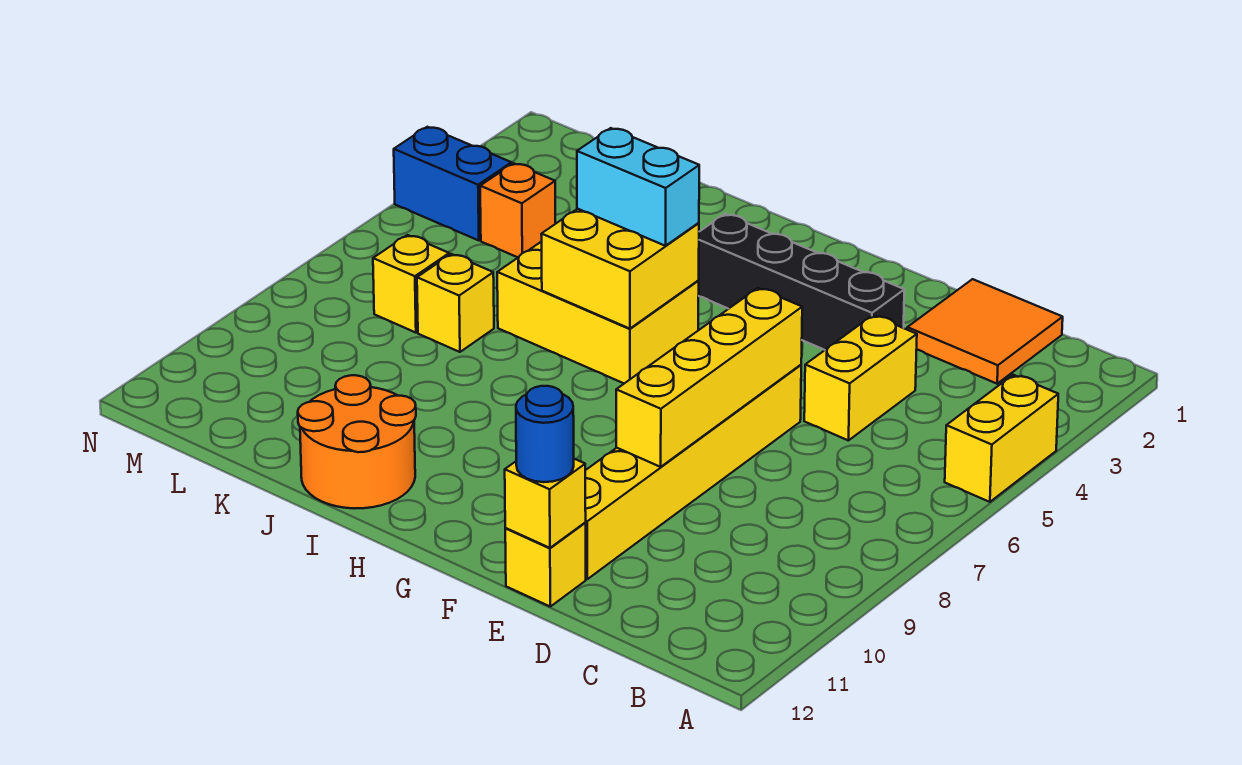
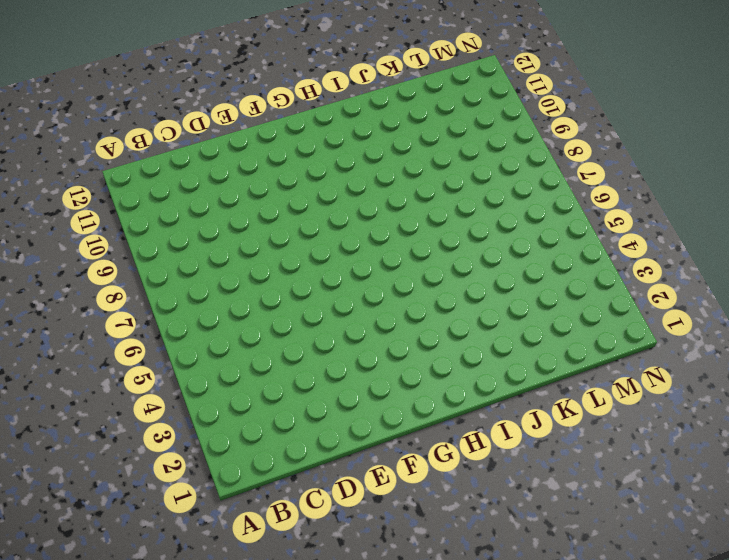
none -> yellow 1x2 brick [945,375,1058,502]
none -> orange 2x2 tile [907,279,1063,384]
none -> yellow 1x2 brick [804,315,917,441]

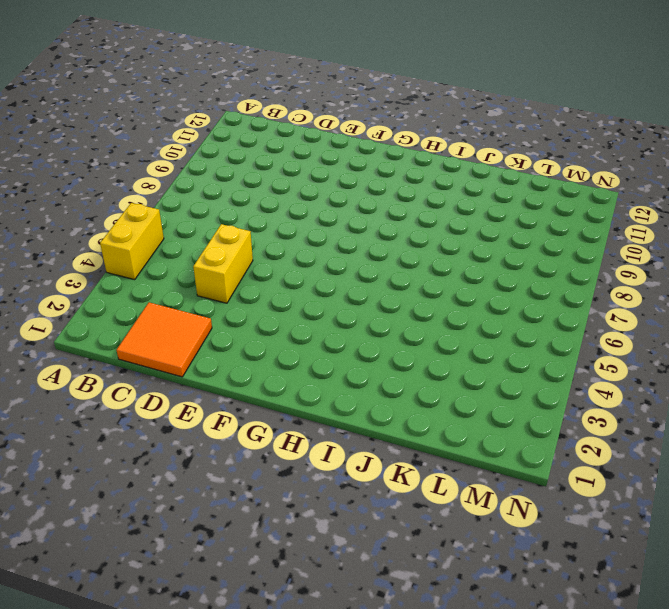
none -> black 1x4 brick [698,214,904,350]
none -> yellow 1x6 brick [585,365,801,579]
none -> yellow 1x1 brick [505,523,586,606]

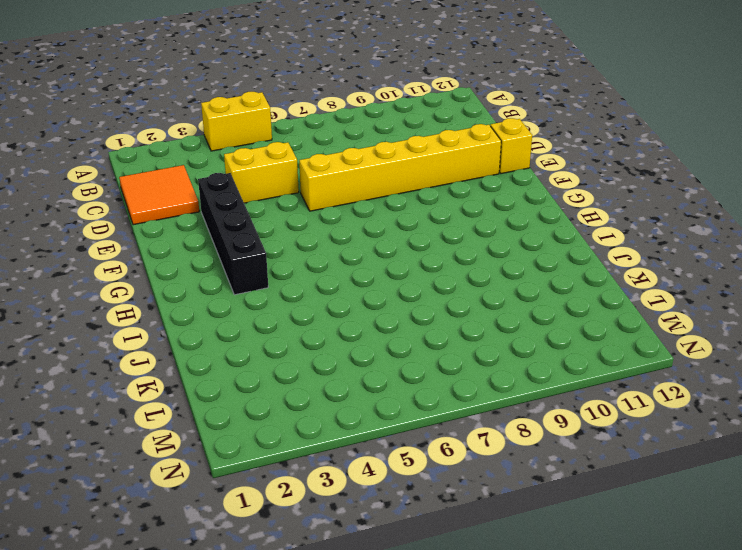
none -> yellow 2x3 brick [497,241,699,383]
none -> orange 2x2 round brick [298,375,416,508]
none -> yellow 1x1 brick [417,254,494,352]

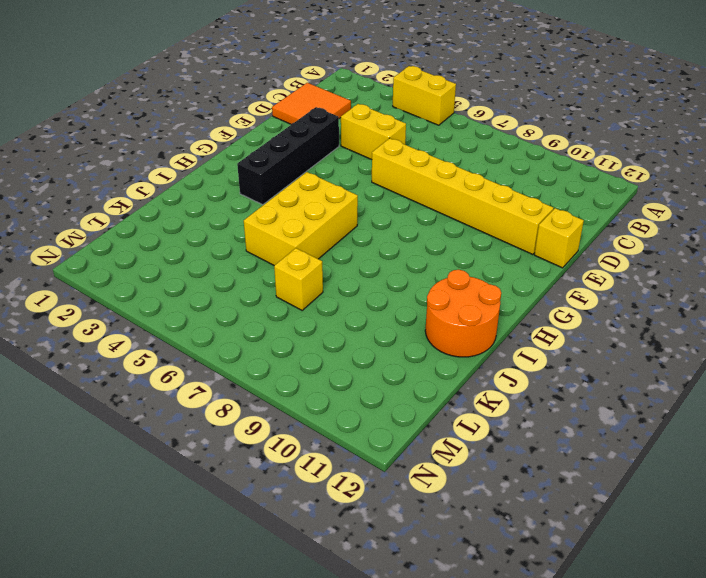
none -> orange 1x1 brick [480,163,555,257]
none -> yellow 1x1 brick [373,235,449,333]
none -> blue 1x2 brick [394,127,512,241]

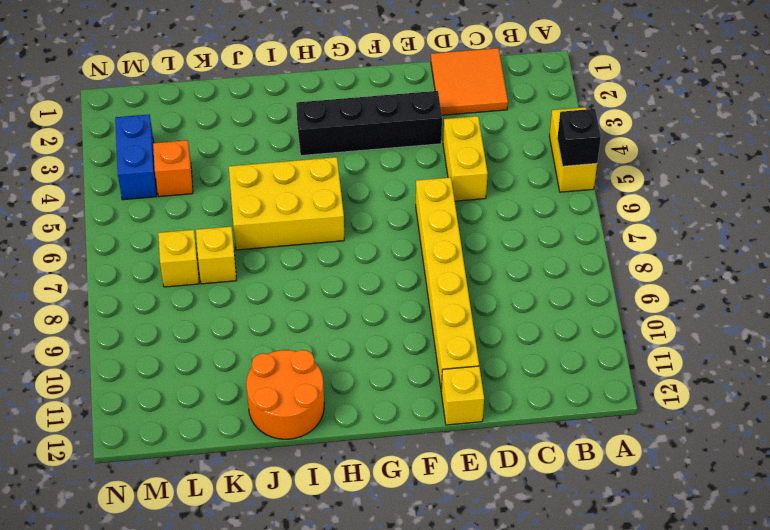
black 1x1 brick [557,109,601,166] -> none
blue 1x2 brick [115,115,157,200] -> blue 1x2 brick turned to [394,127,512,241]
none -> yellow 1x4 brick [616,288,802,467]
none -> yellow 1x1 brick [505,459,586,548]
none -> yellow 2x2 brick [541,209,699,329]

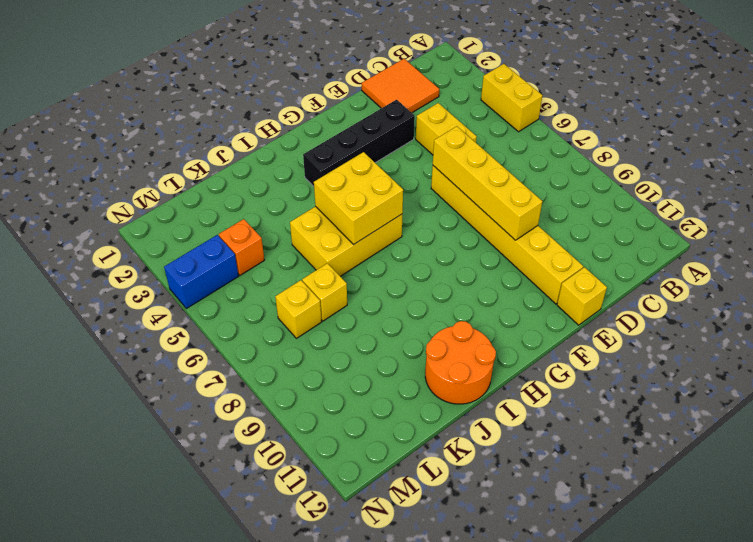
none -> yellow 1x1 brick [505,459,586,548]
none -> blue 1x1 round brick [516,386,574,482]
none -> cyan 1x2 brick [577,128,699,246]

